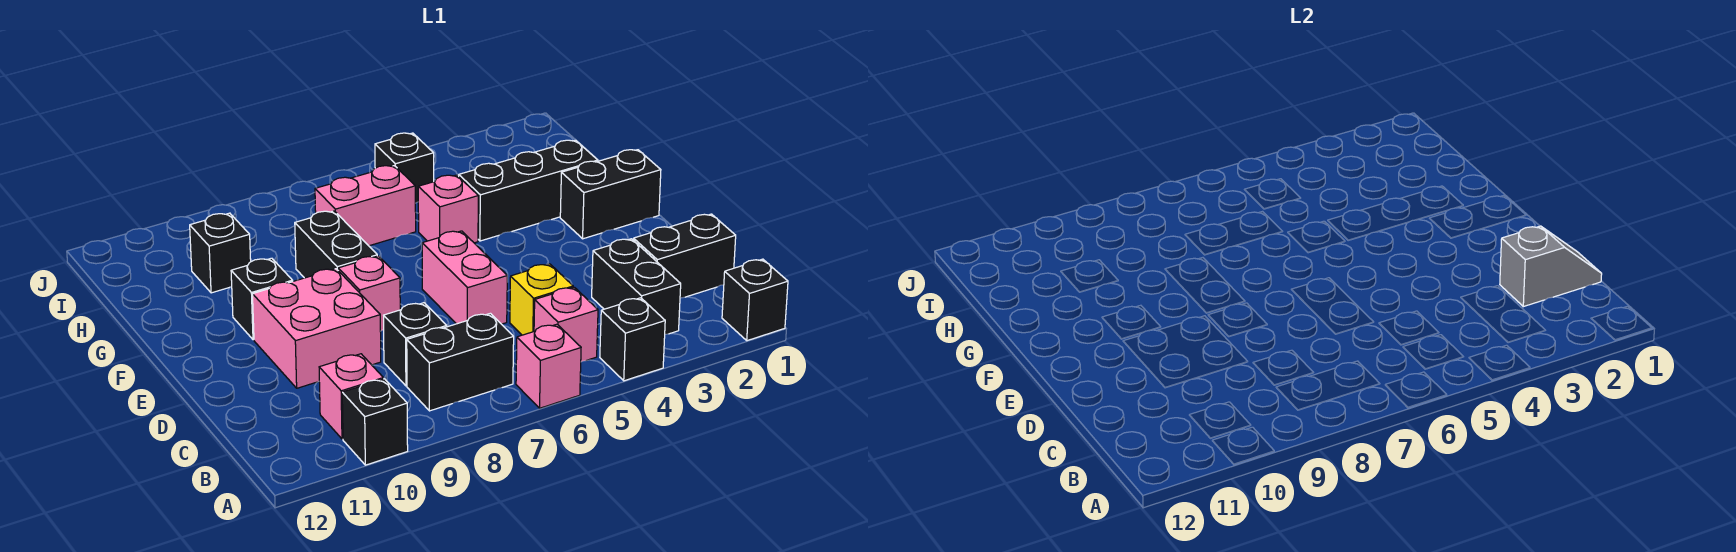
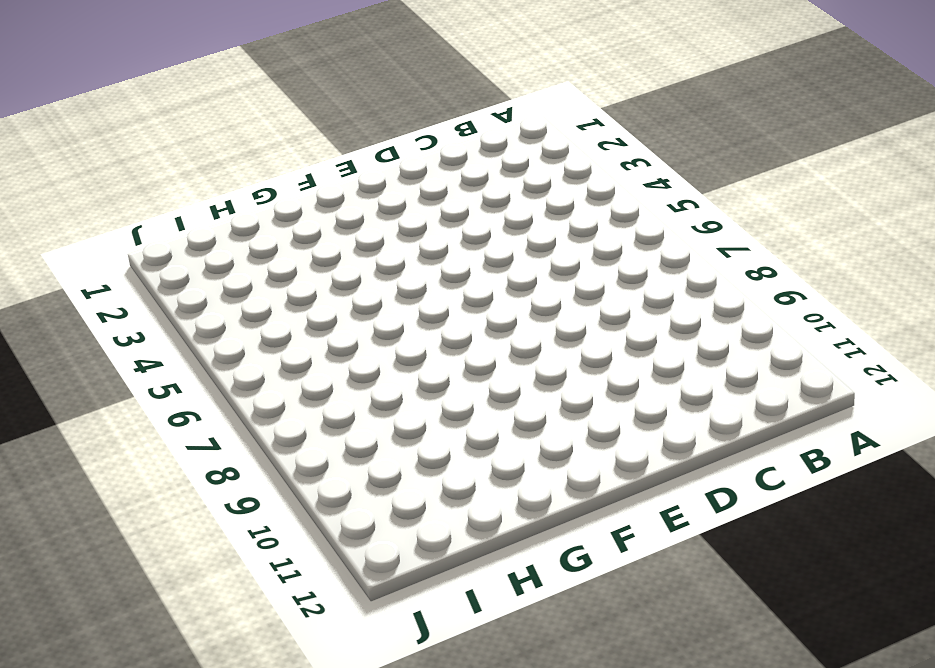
none -> black 1x1 brick [722,259,788,341]
none -> black 1x1 brick [600,298,665,381]
none -> pink 1x1 brick [516,324,581,408]

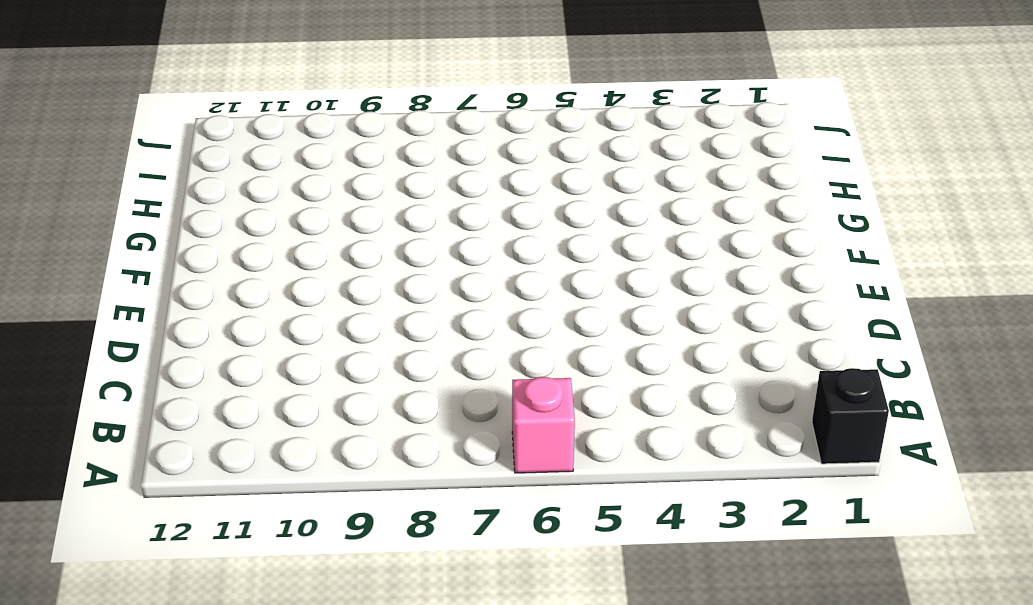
none -> black 1x1 brick [600,298,665,381]
none -> black 1x1 brick [342,379,408,465]
none -> black 1x2 brick [592,239,681,334]

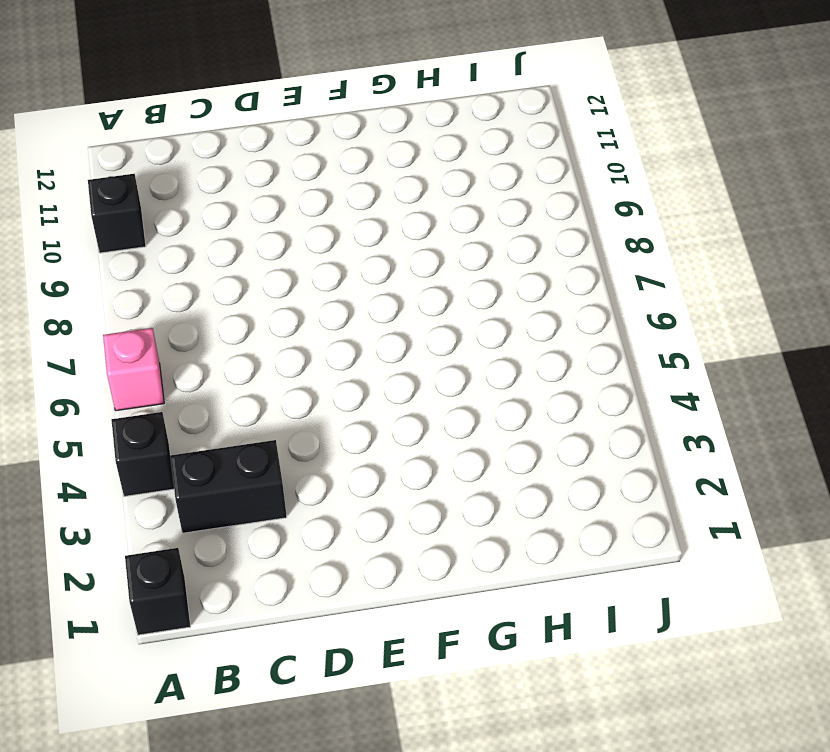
none -> pink 1x1 brick [534,287,598,362]
none -> black 1x2 brick [407,313,514,411]
none -> pink 1x1 brick [319,354,383,439]

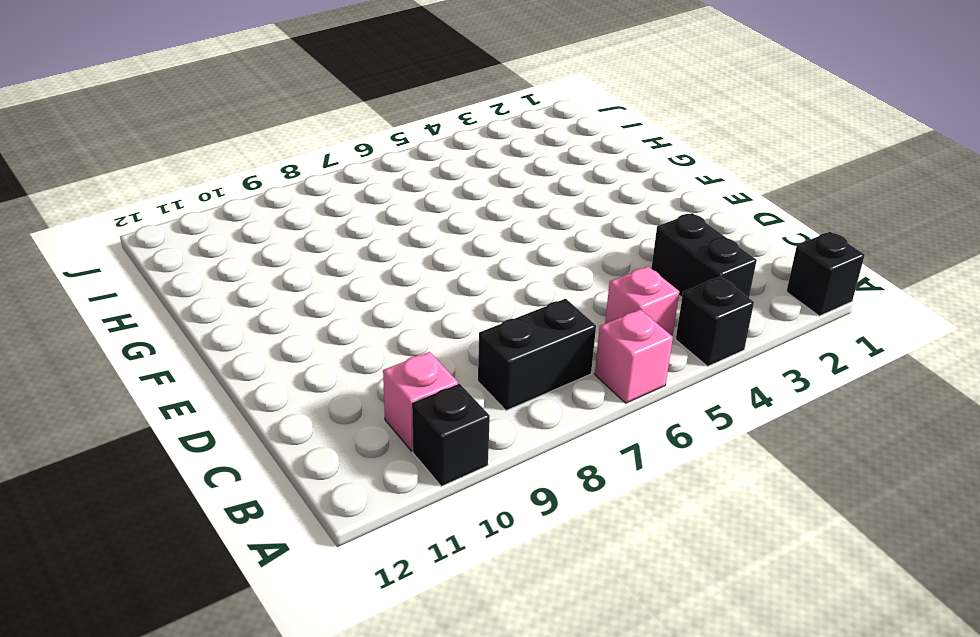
none -> black 1x2 brick [633,214,736,298]
none -> yellow 1x1 brick [510,264,573,335]
none -> black 1x1 brick [384,303,447,386]

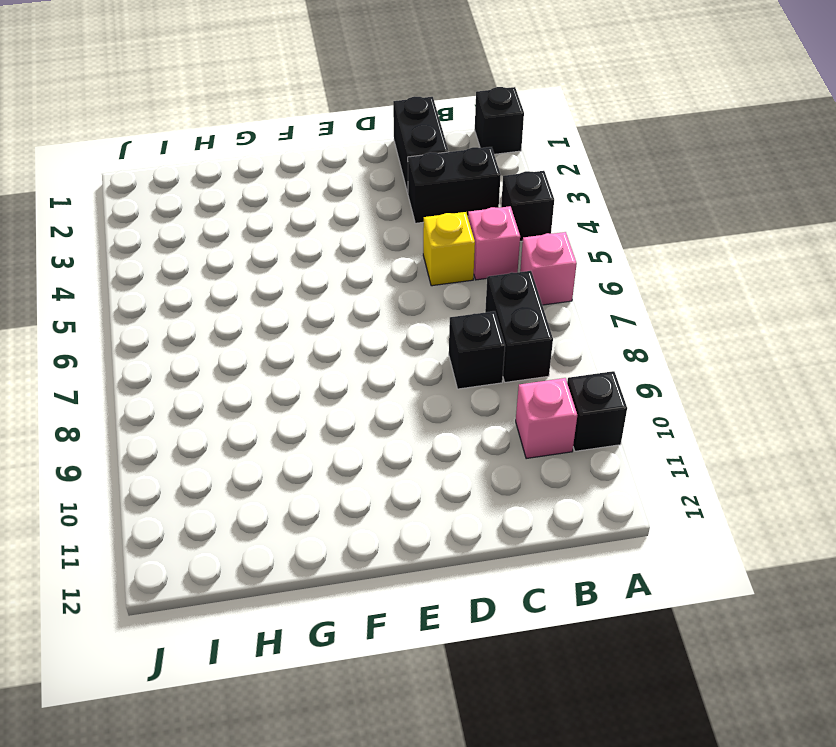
none -> pink 1x2 brick [422,231,507,324]
none -> pink 2x2 brick [253,269,381,388]
none -> pink 1x1 brick [338,256,400,331]

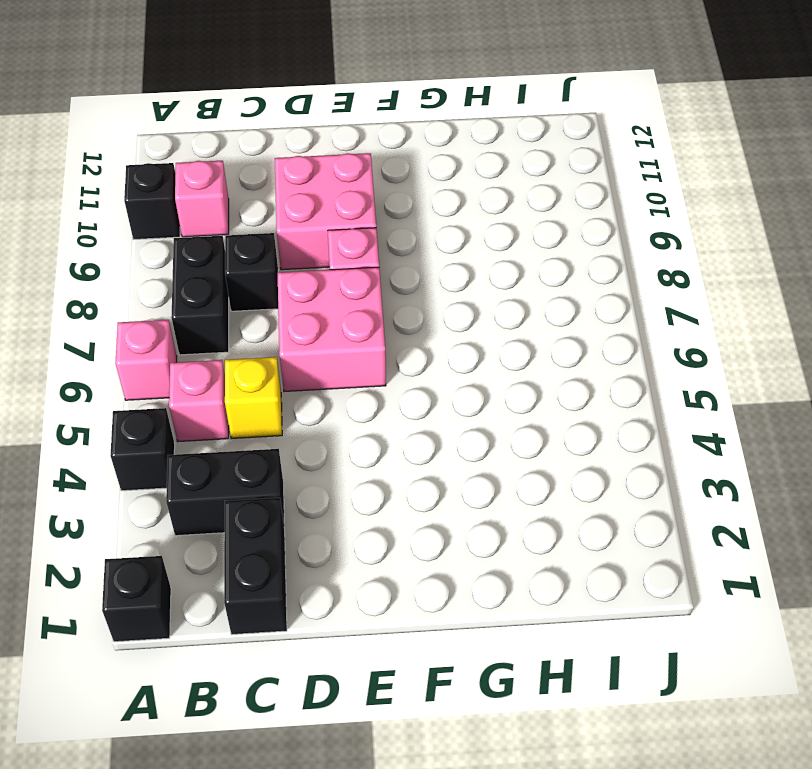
pink 2x2 brick [278,267,386,392] -> pink 1x2 brick [422,231,507,324]
none -> black 1x2 brick [560,150,661,239]
none -> black 1x2 brick [295,211,377,278]
none -> black 1x1 brick [231,258,293,340]

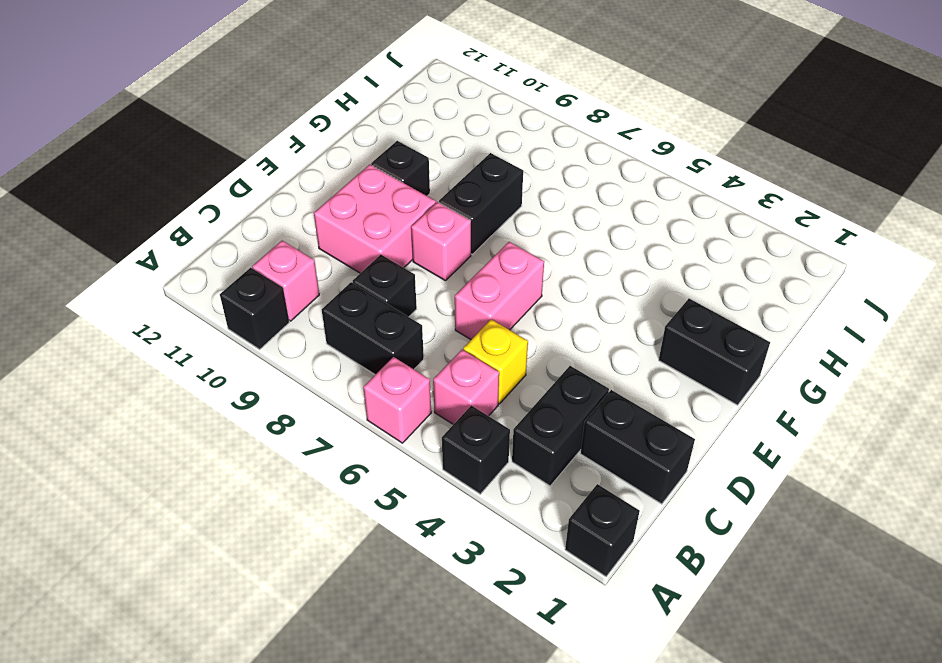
none -> black 1x3 brick [459,140,598,241]
none -> pink 1x1 brick [418,175,478,243]
none -> pink 1x2 brick [315,166,416,246]

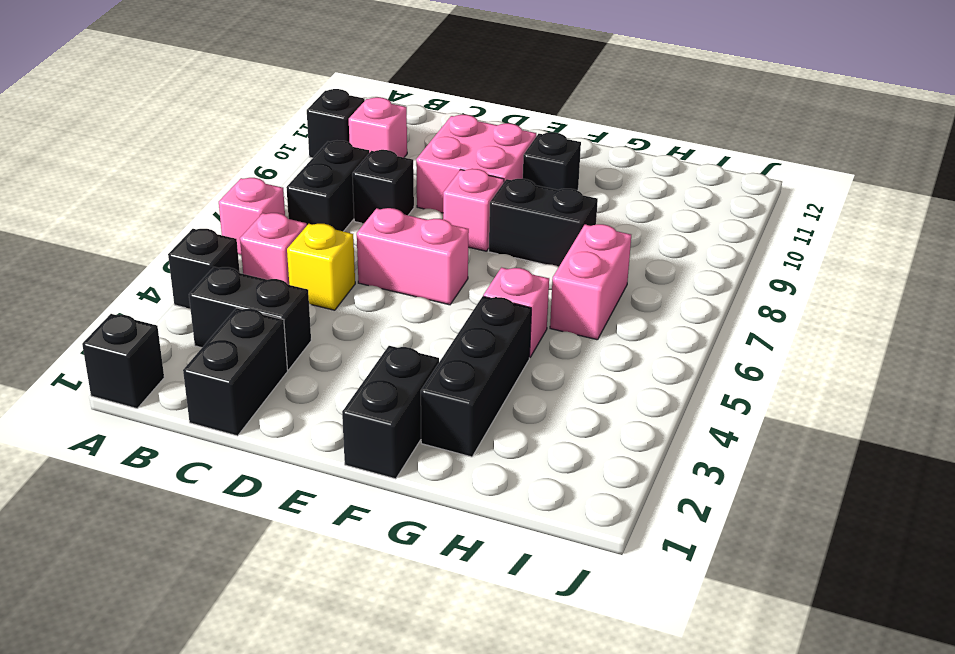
none -> black 1x1 brick [190,213,251,293]
none -> black 1x1 brick [375,133,434,203]
none -> grey 1x2 slope [1500,226,1602,307]

